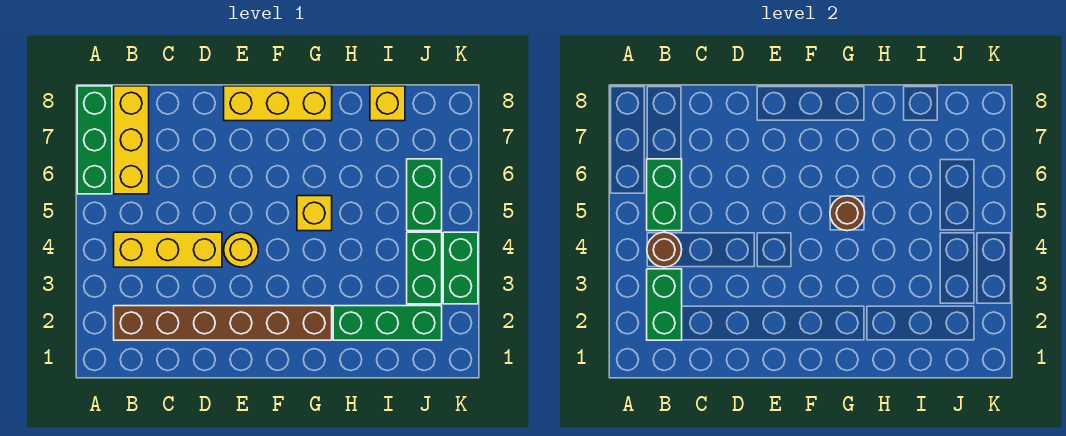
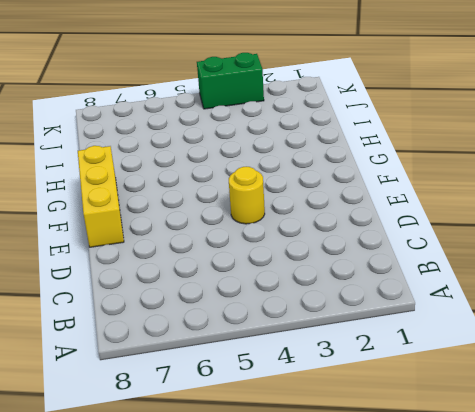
none -> green 1x3 brick [77,86,112,194]
none -> brown 1x6 brick [114,306,332,340]
none -> yellow 1x3 brick [114,232,222,267]

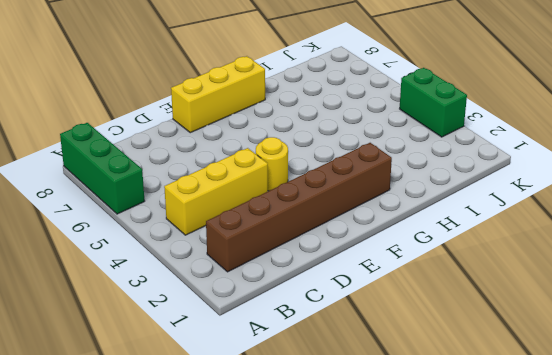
none -> yellow 1x3 brick [114,86,149,194]
none -> yellow 1x1 brick [297,196,332,231]
none -> green 1x3 brick [333,306,442,340]

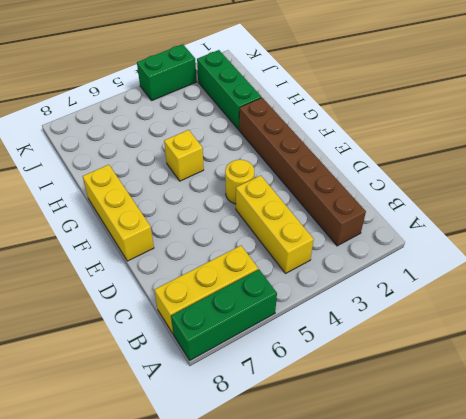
none -> yellow 1x1 brick [370,86,405,121]
none -> green 1x2 brick [407,232,442,304]
none -> green 1x2 brick [407,159,442,231]

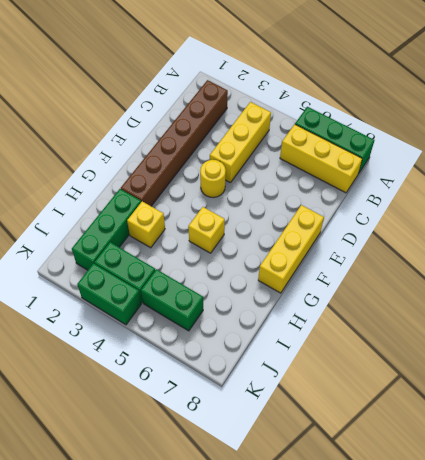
yellow 1x1 brick [127,201,165,248] -> yellow 1x1 brick moved to [370,86,405,121]
none -> green 1x2 brick [647,269,682,340]
none -> brown 1x1 round brick [647,232,682,267]
none -> green 1x2 brick [647,159,682,231]

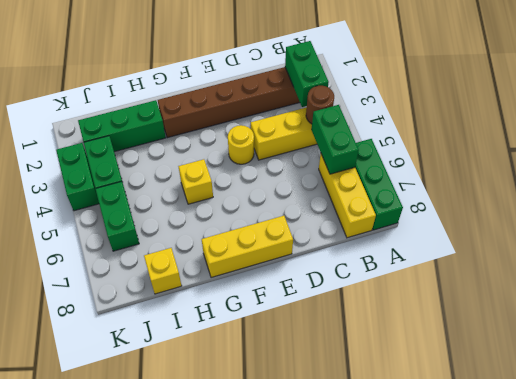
none -> brown 1x1 round brick [830,196,865,231]

